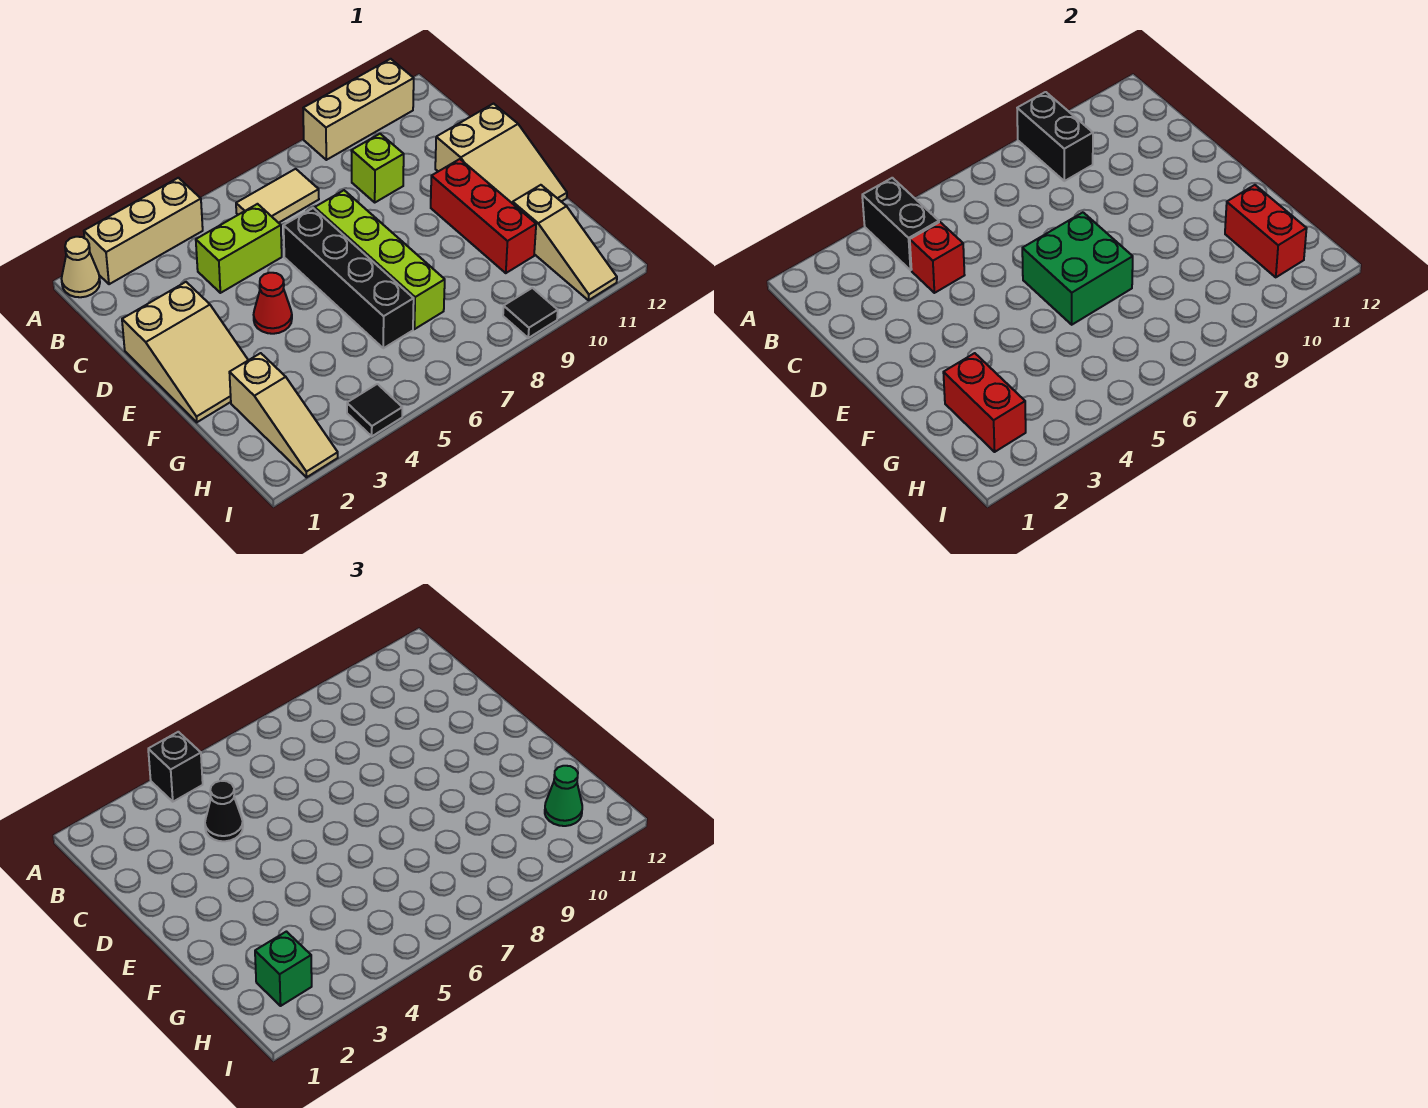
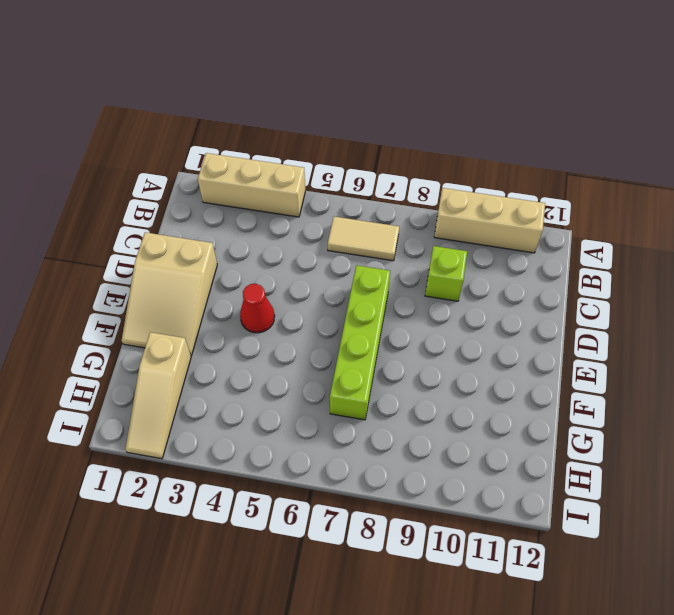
none -> tan 1x1 cone [62,237,100,297]
none -> lime 1x2 brick [196,204,282,293]
none -> black 1x4 brick [284,208,414,348]

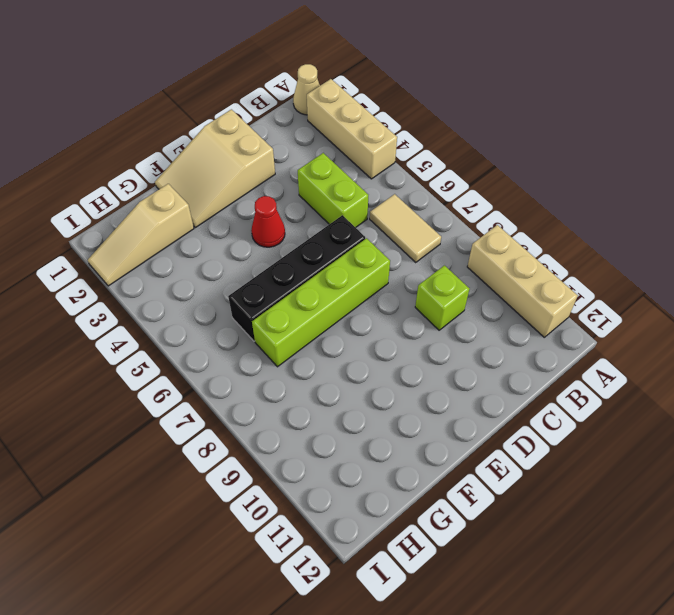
none -> tan 2x3 slope [435,104,567,204]
none -> red 1x3 brick [431,159,536,273]
none -> tan 1x3 slope [513,185,617,300]

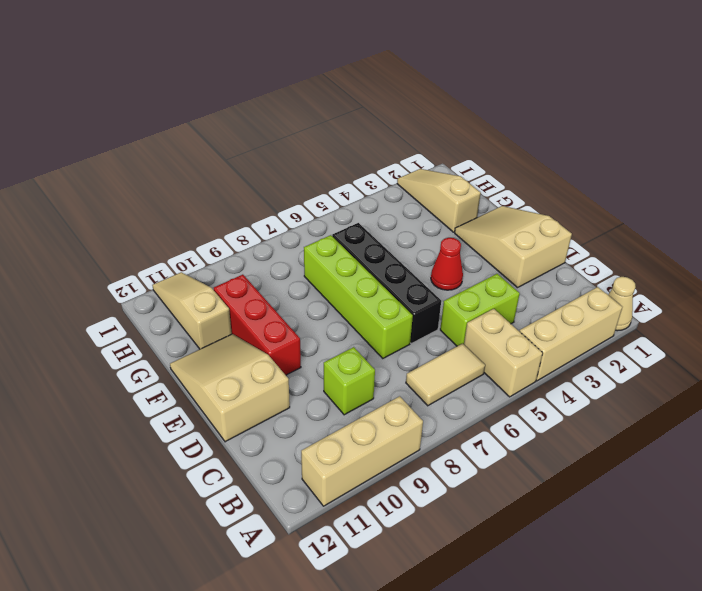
tan 1x2 brick [464,309,543,397] -> none
none -> black 1x1 tile [347,384,402,436]
none -> black 1x1 tile [503,288,558,338]
none -> black 1x2 brick [862,178,939,270]

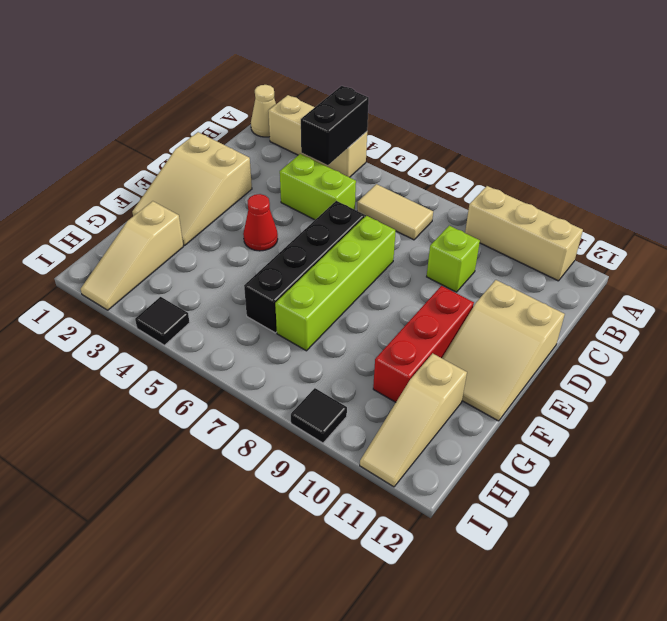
none -> black 1x2 brick [1017,92,1093,181]
none -> red 1x1 brick [910,222,964,293]
none -> green 2x2 brick [1022,213,1133,325]

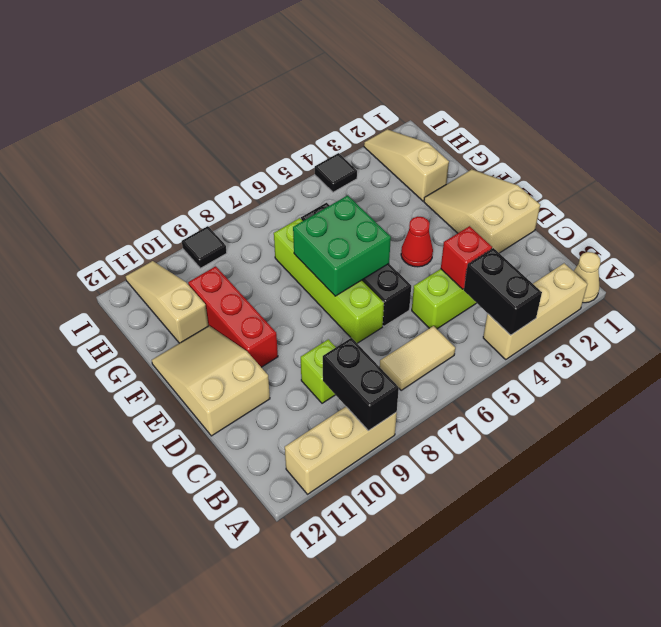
none -> red 1x2 brick [943,353,1026,452]
none -> red 1x2 brick [1225,185,1307,277]
none -> black 1x1 brick [148,732,203,802]

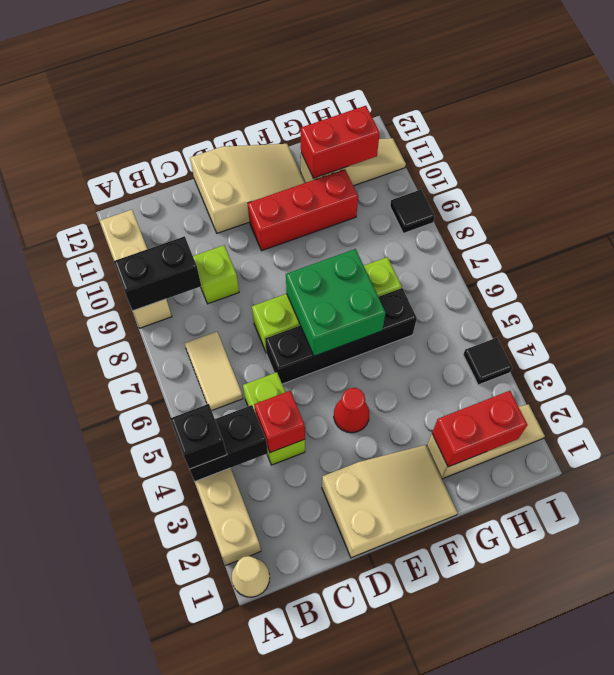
none -> black 1x1 cone [205,781,243,841]
none -> green 1x1 brick [255,932,312,1006]
none -> green 1x1 cone [545,766,582,826]

